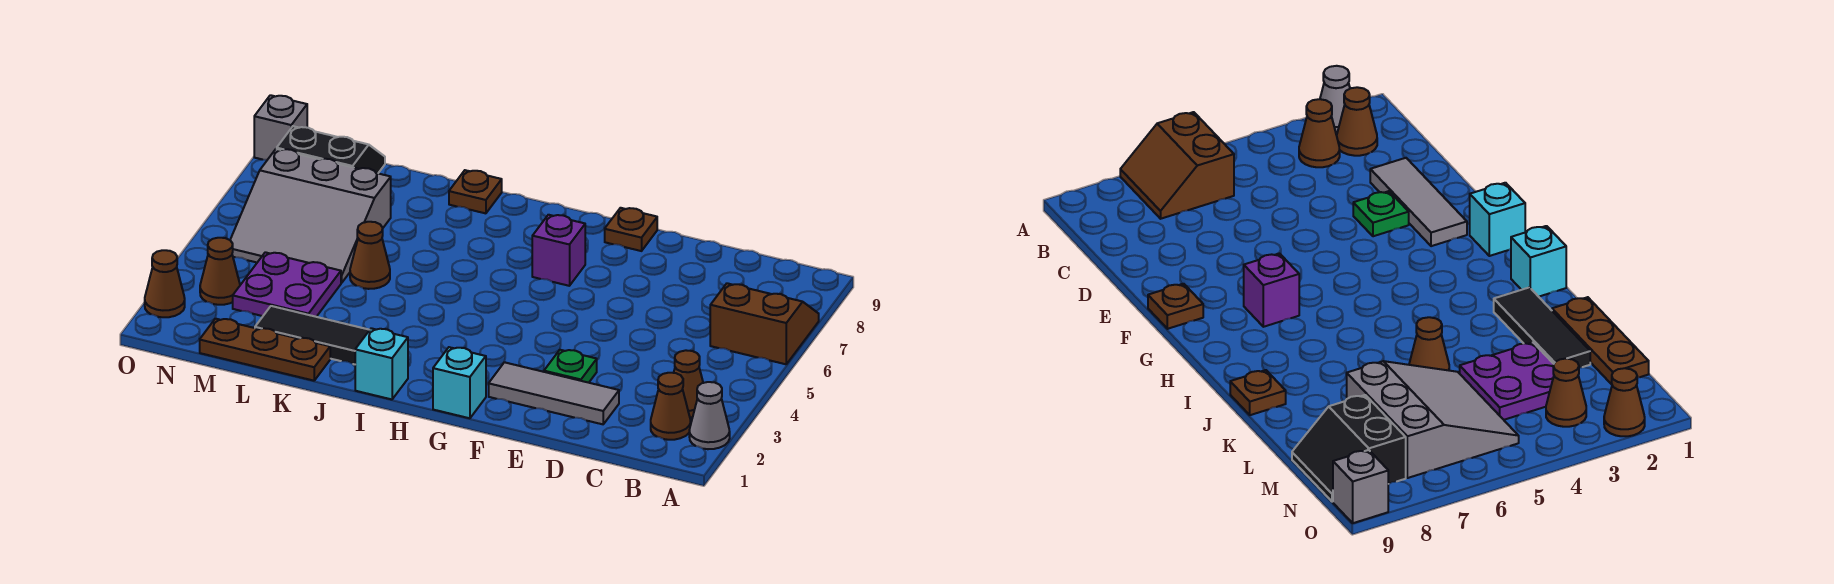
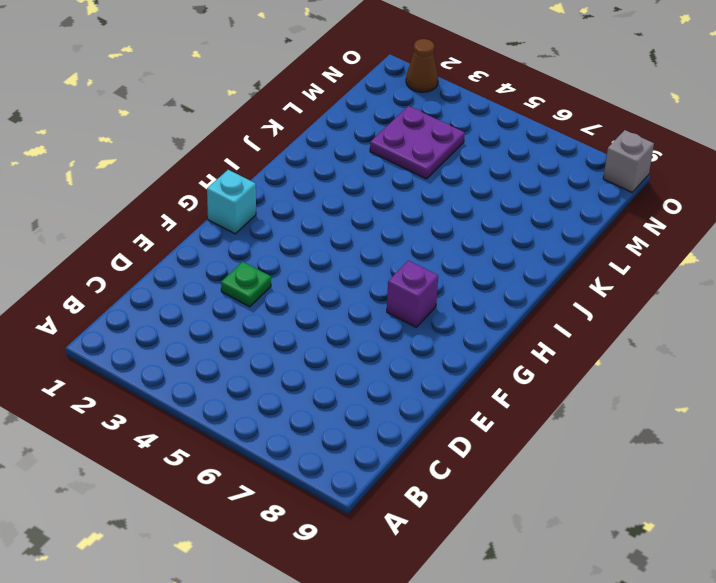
none -> grey 1x1 cone [689,382,730,449]
none -> brown 2x2 slope [710,283,819,364]
none -> brown 1x1 cone [651,373,691,440]

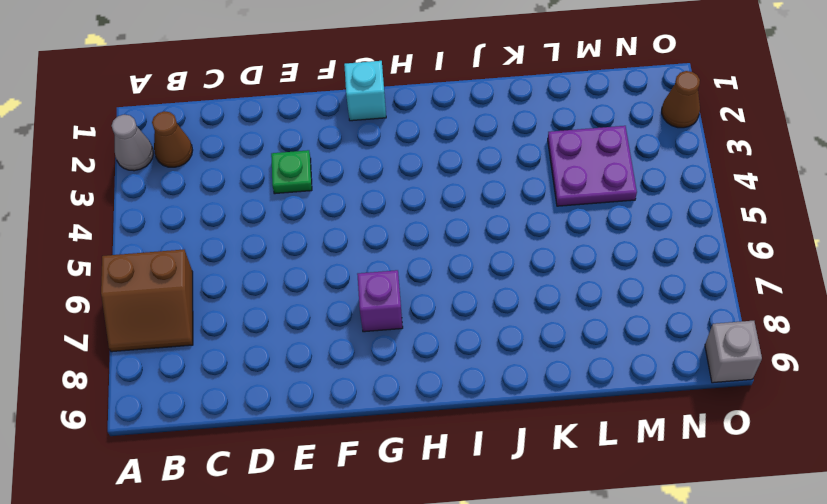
none -> brown 1x1 cone [674,350,703,418]
none -> grey 1x3 tile [489,362,619,424]
none -> brown 1x1 plate [605,208,657,251]

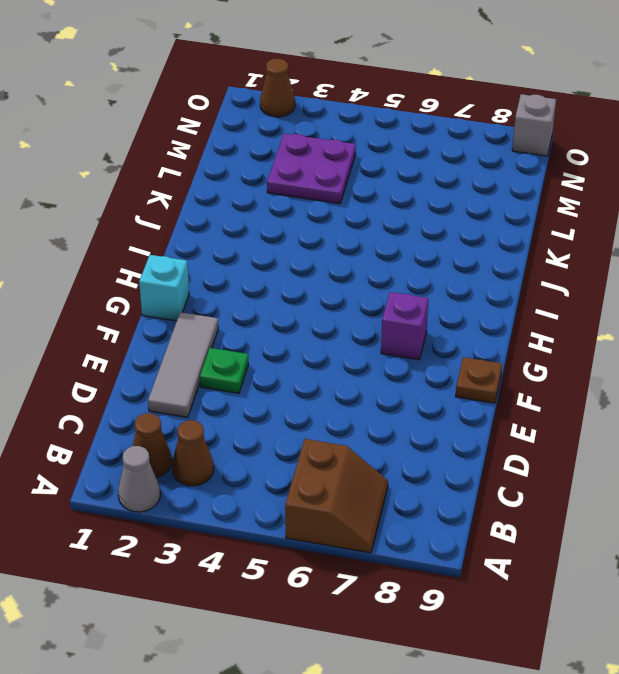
none -> cyan 1x1 brick [355,328,408,399]
none -> black 1x3 tile [255,306,369,364]
none -> brown 1x1 plate [449,170,502,213]

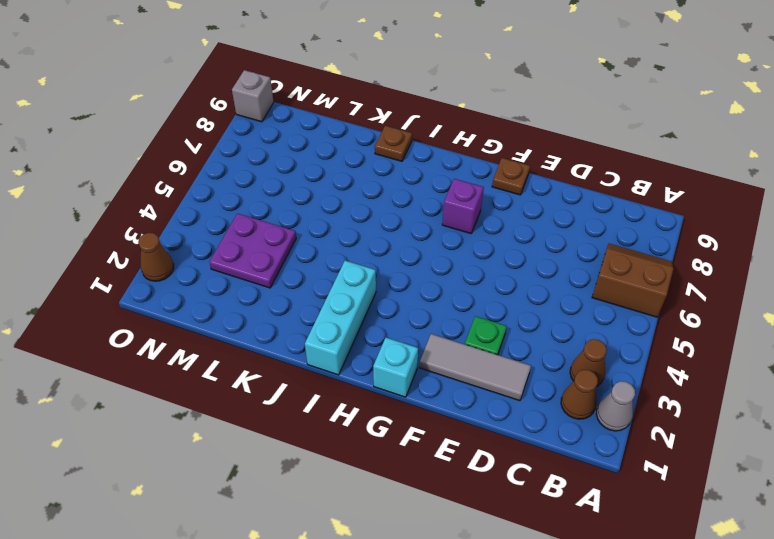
cyan 1x3 brick [305,261,376,375] -> cyan 1x1 brick [355,328,408,399]
none -> black 1x3 tile [255,306,369,364]
none -> brown 1x3 plate [200,319,330,381]
none -> brown 1x1 cone [350,222,390,289]

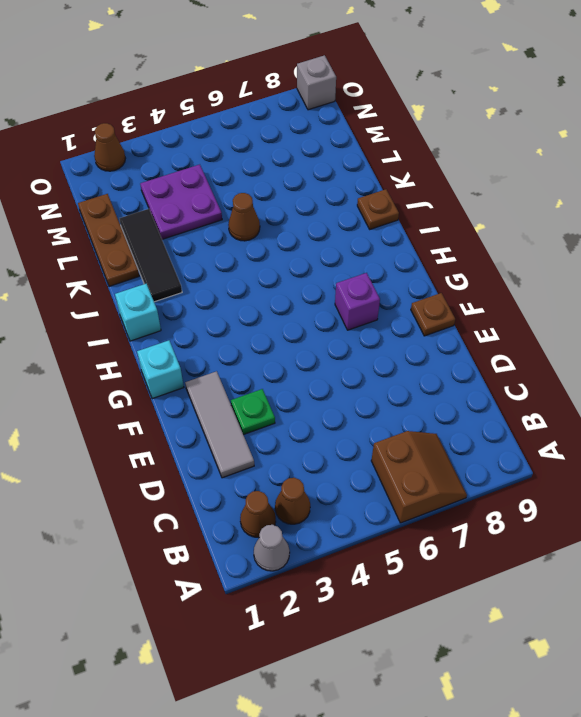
none -> grey 3x3 slope [230,149,391,283]
none -> black 2x2 slope [277,126,385,173]
none -> brown 1x1 cone [200,238,240,305]

